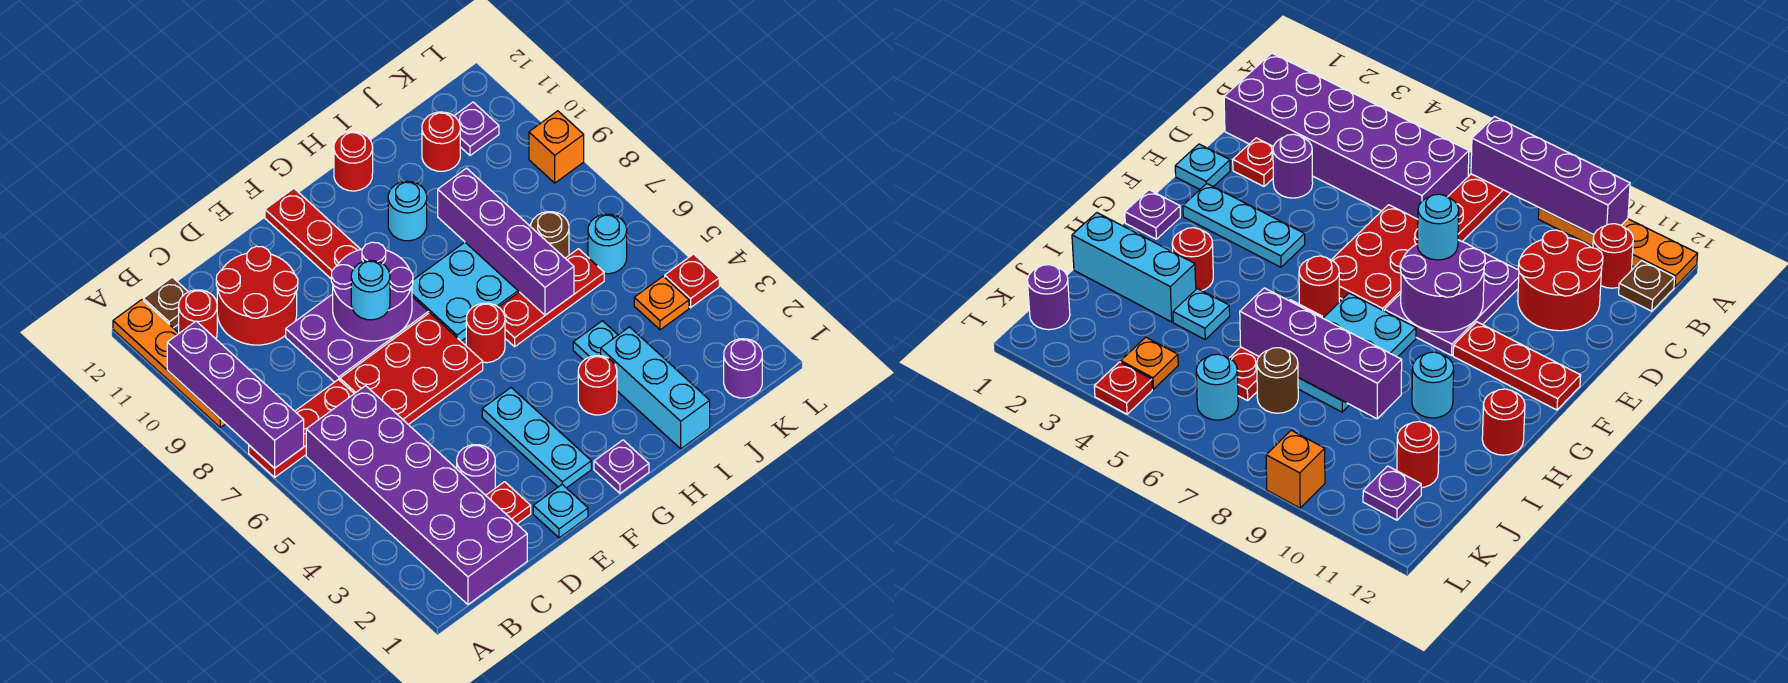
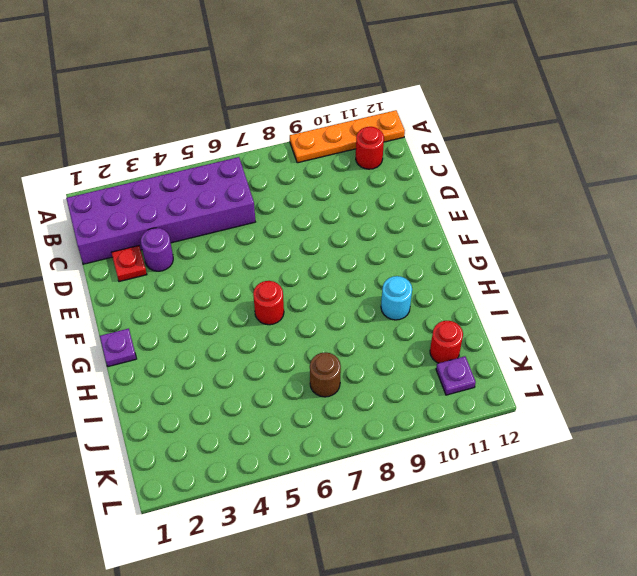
none -> red 1x3 plate [249,379,354,477]
none -> brown 1x1 plate [143,277,188,328]
none -> red 2x2 round brick [216,246,298,345]
none -> red 2x3 plate [340,313,483,425]

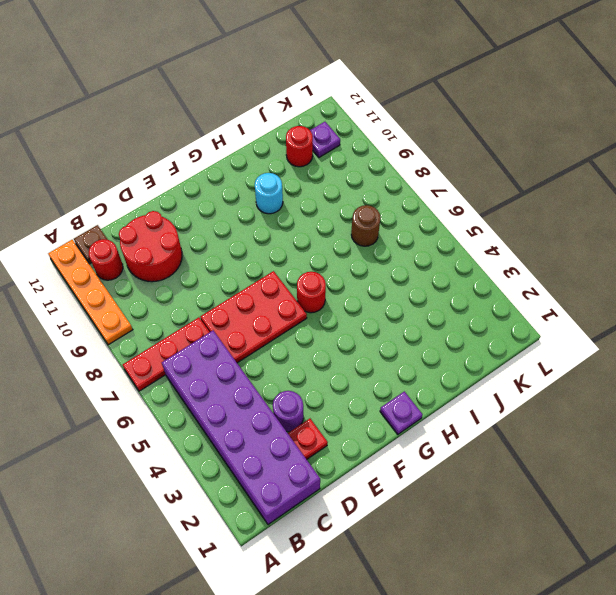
none -> purple 2x3 plate [286,294,428,382]
none -> cyan 1x1 plate [533,484,588,538]
none -> cyan 1x3 plate [482,388,591,488]
none -> red 1x3 plate [265,188,361,278]

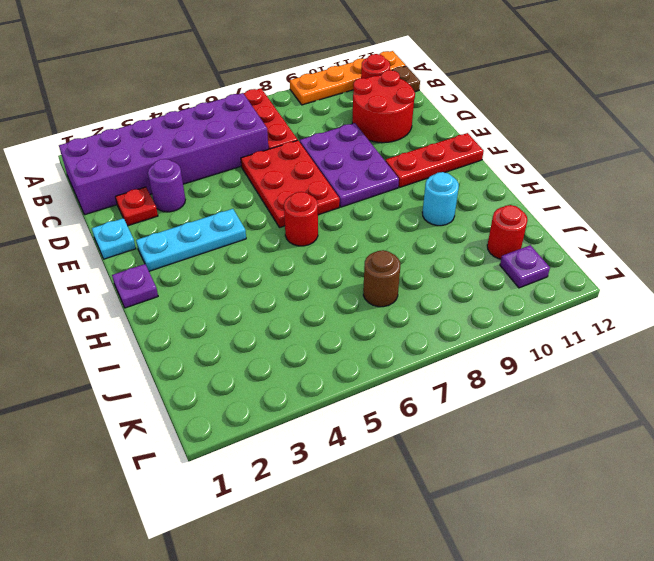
none -> cyan 2x3 plate [412,242,519,341]
none -> red 1x1 round brick [578,356,617,415]
none -> red 1x3 plate [499,249,604,347]
none -> red 1x1 round brick [334,132,373,191]

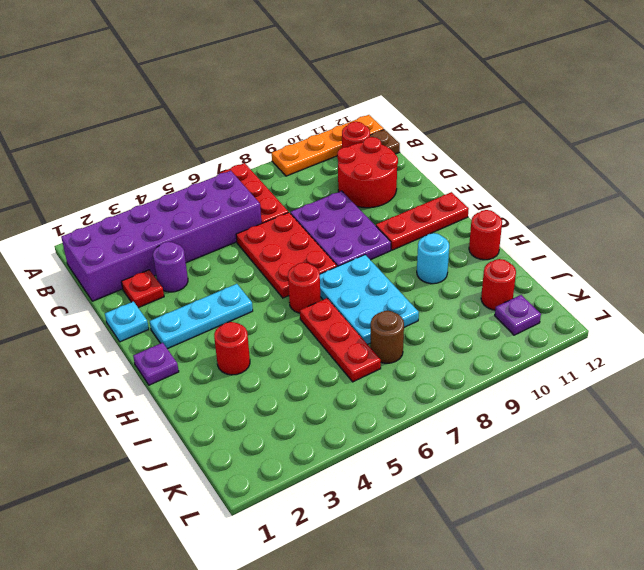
none -> cyan 1x3 brick [601,327,710,449]
none -> cyan 1x1 plate [573,321,618,360]
none -> purple 1x1 round brick [724,339,762,398]
none -> orange 1x1 plate [634,276,689,330]

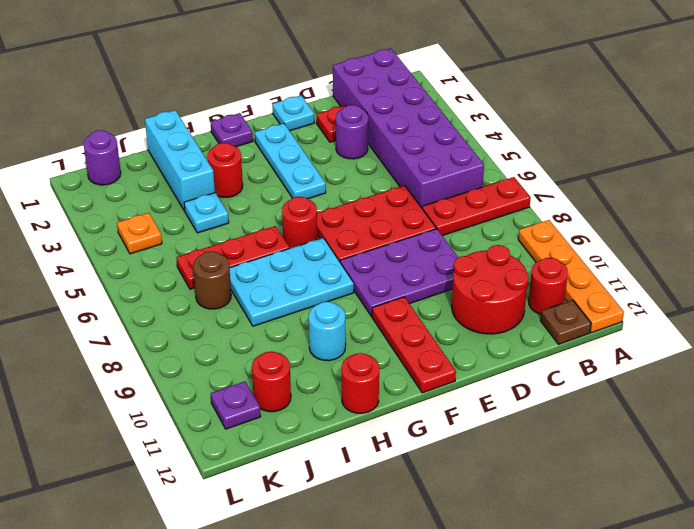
none -> cyan 1x1 round brick [588,214,627,274]
none -> red 1x1 plate [665,254,719,308]
none -> orange 1x1 brick [529,111,584,183]
none -> purple 1x4 brick [167,321,304,468]

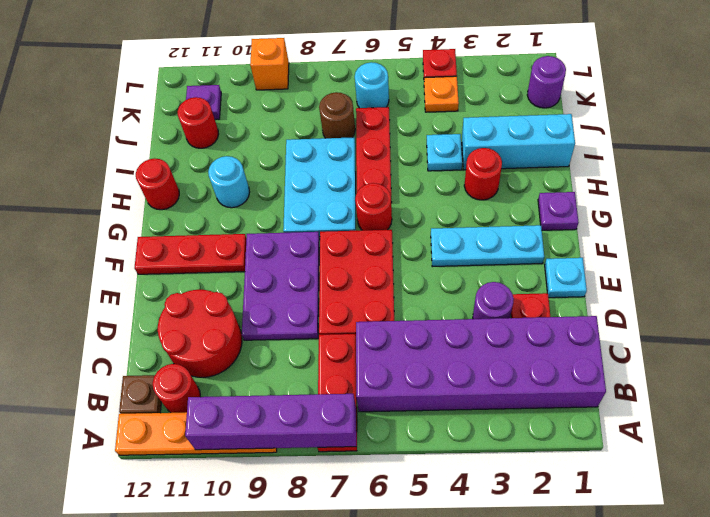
none -> purple 2x2 round brick [331,242,413,341]
none -> purple 1x4 brick [438,168,574,315]
none -> cyan 1x1 round brick [351,260,390,320]

